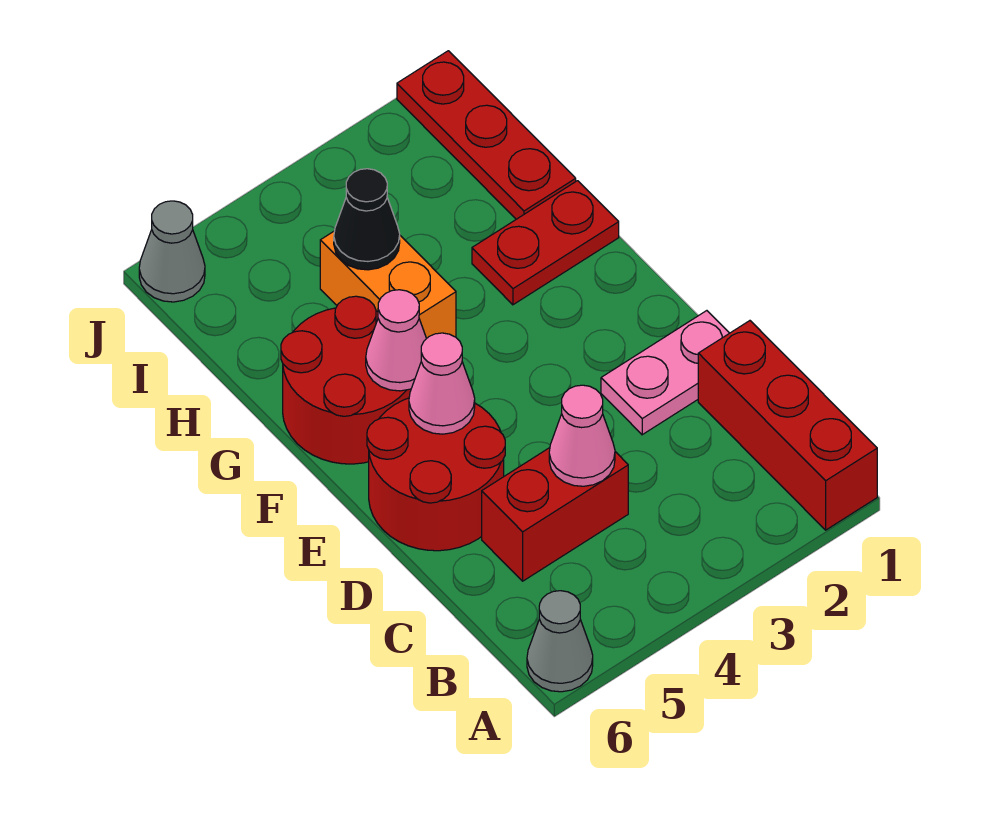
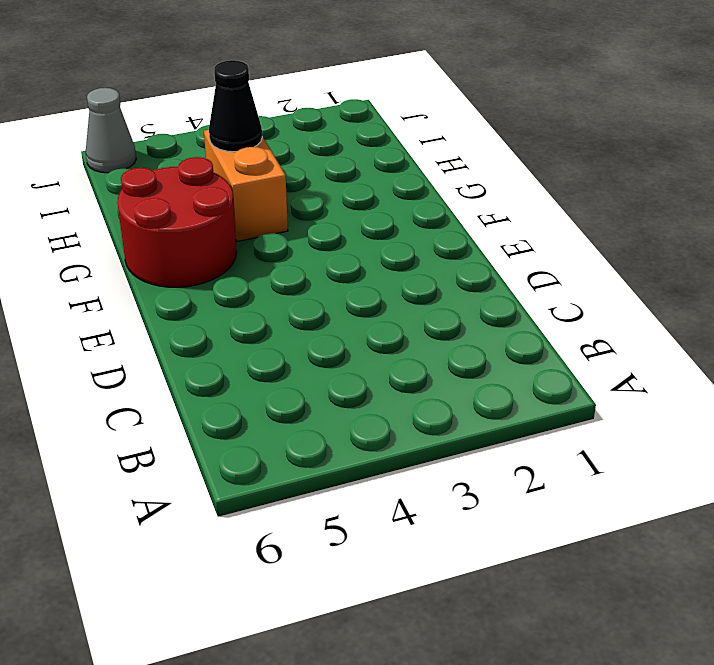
none -> red 1x3 brick [698,321,877,530]
none -> grey 1x1 cone [527,591,593,692]
none -> red 1x2 brick [482,448,628,581]

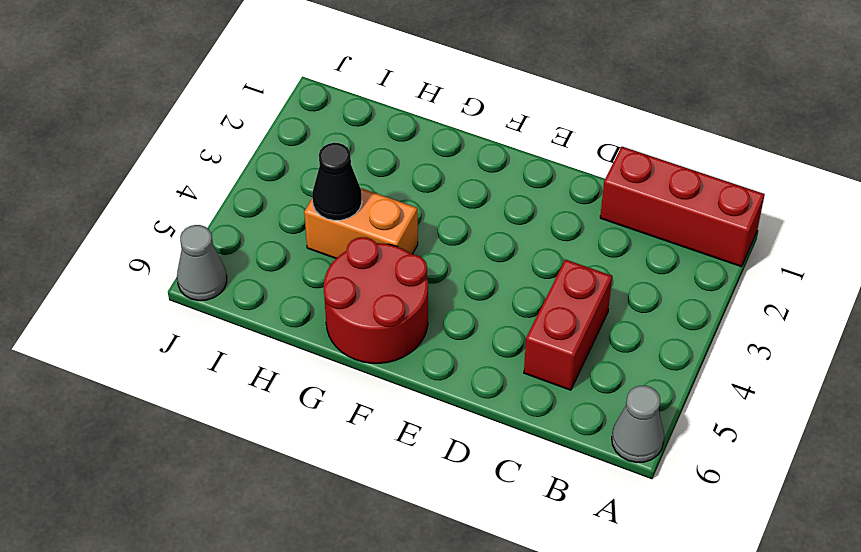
none -> pink 1x2 plate [601,311,729,435]
none -> red 2x2 round brick [367,398,505,551]
none -> red 1x2 plate [472,181,619,305]

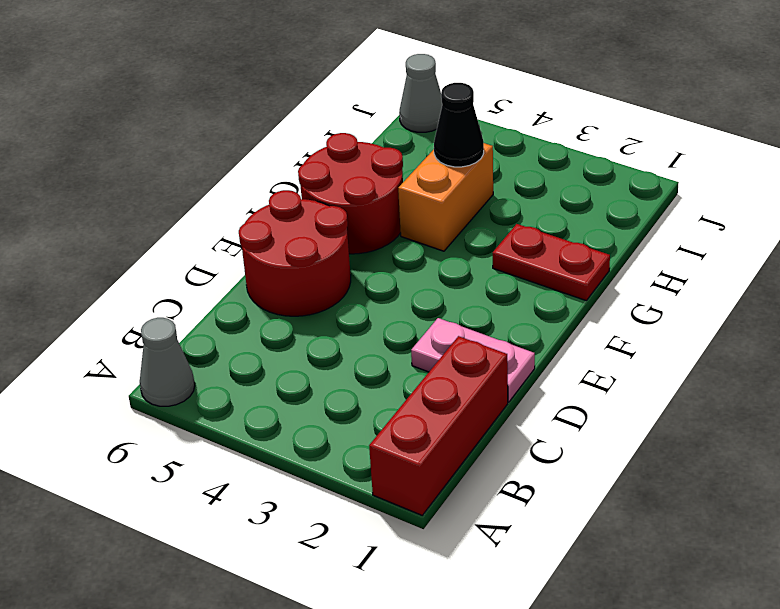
none -> red 1x2 brick [482,448,628,581]
none -> red 1x3 plate [397,51,576,219]
none -> pink 1x1 cone [549,385,615,486]

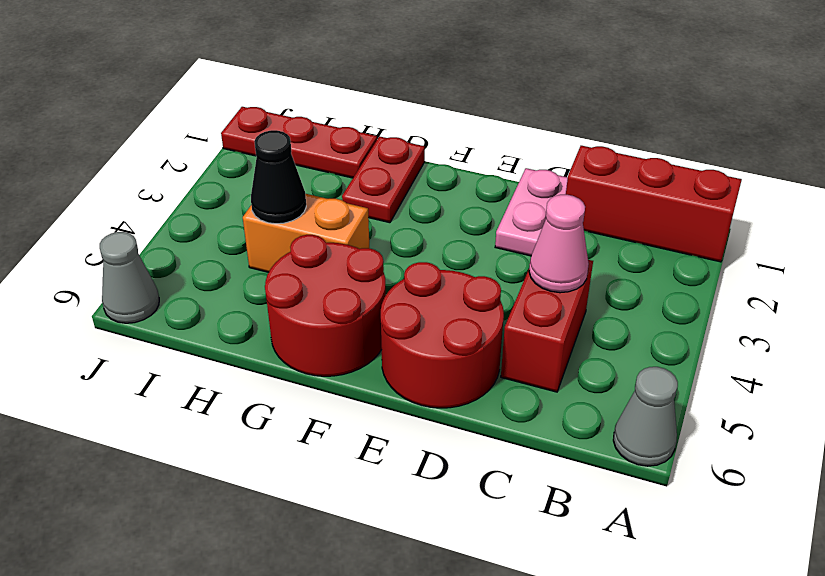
none -> pink 1x1 cone [409,333,475,434]
none -> pink 1x1 cone [366,290,426,391]

